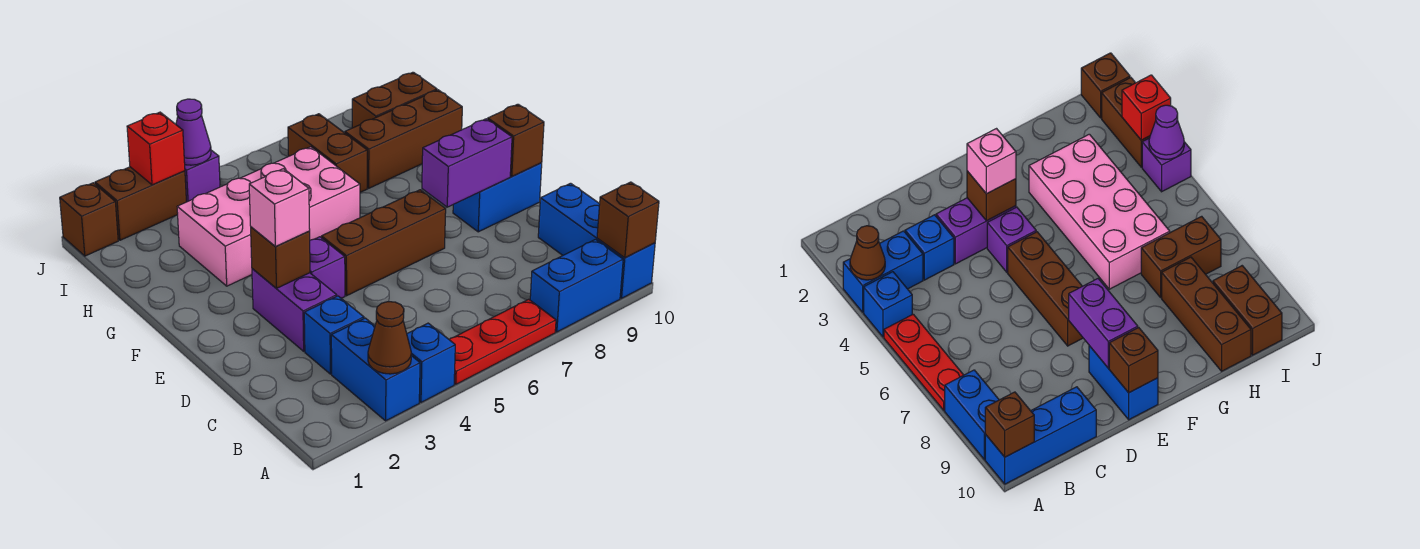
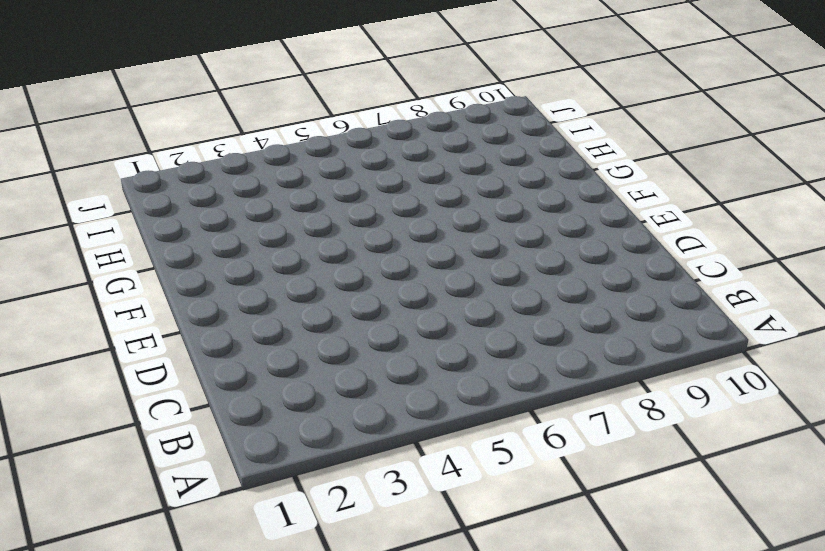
none -> blue 1x2 brick [331,318,420,421]
none -> blue 1x1 brick [407,323,455,402]
none -> red 1x3 plate [449,299,556,384]

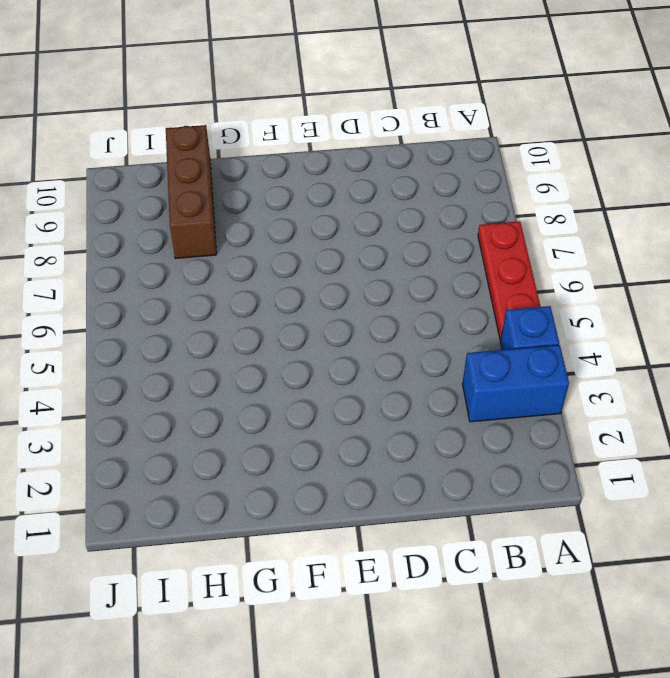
none -> blue 1x2 brick [530,239,623,332]
none -> blue 1x3 brick [538,183,655,298]
none -> blue 1x1 brick [304,296,364,374]

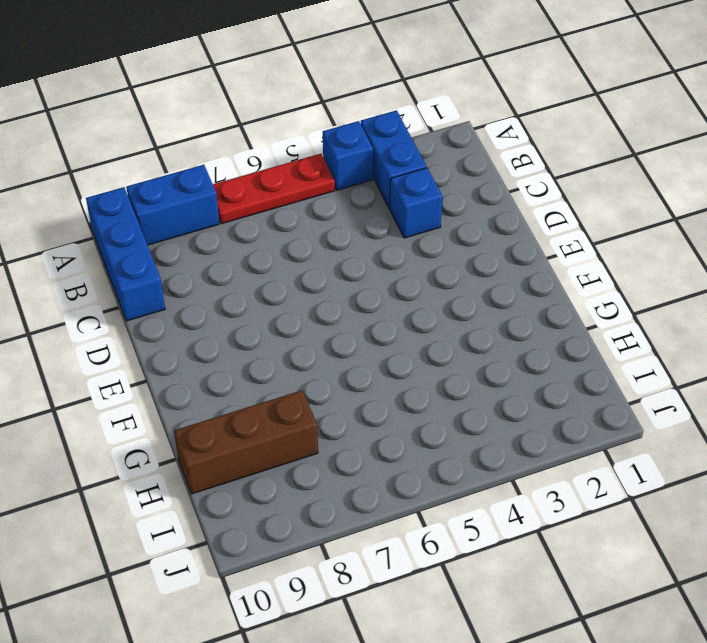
none -> purple 1x2 brick [252,269,337,351]
none -> purple 1x1 brick [310,237,345,298]
none -> brown 1x3 brick [321,190,446,296]

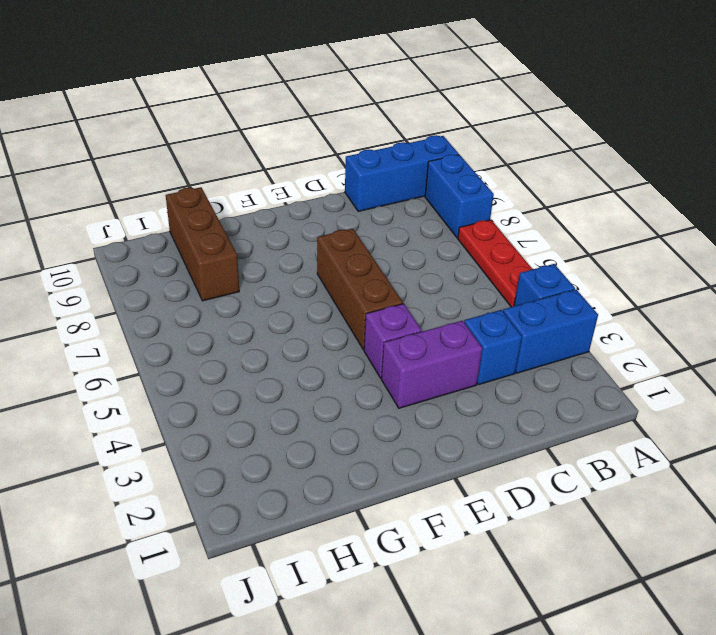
none -> blue 1x2 brick [453,163,542,232]
none -> pink 2x4 brick [177,147,360,286]
none -> brown 1x2 brick [288,114,367,192]

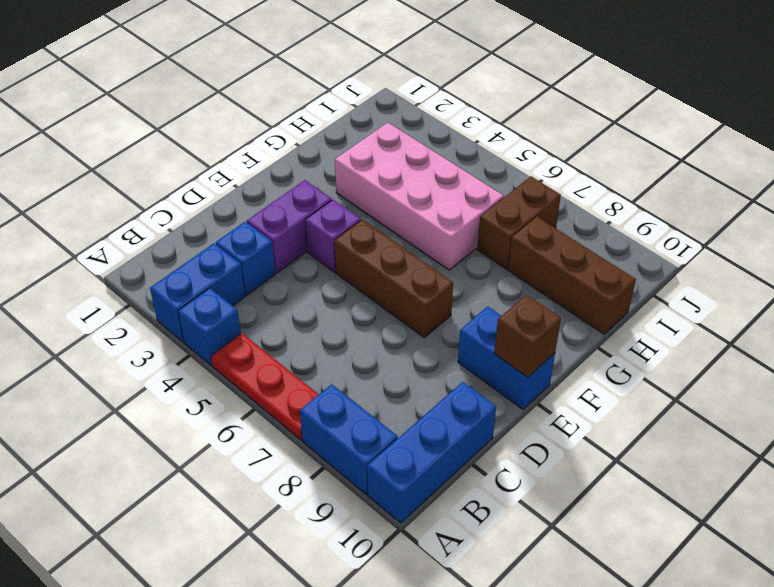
none -> brown 1x2 brick [352,72,437,128]
none -> brown 1x1 brick [60,183,118,256]
none -> brown 1x2 brick [95,167,186,240]

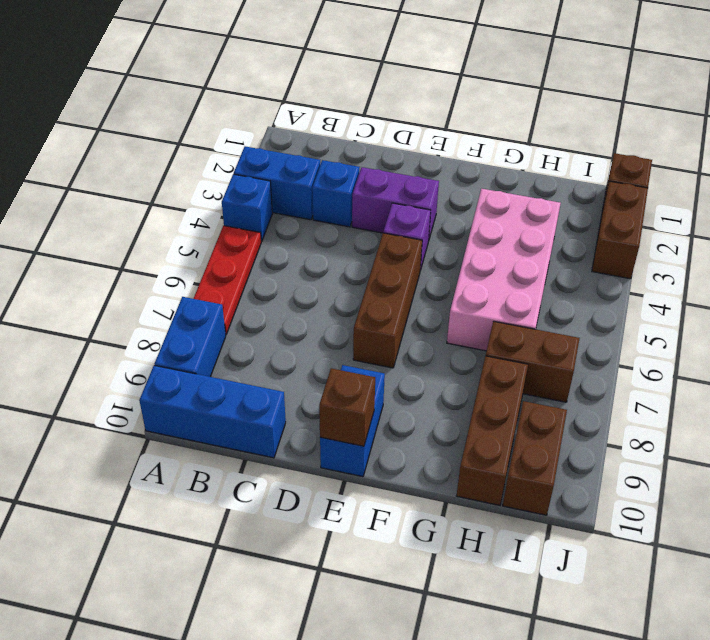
none -> purple 1x1 brick [185,150,220,202]
none -> brown 1x1 cone [368,302,411,374]
none -> brown 1x1 brick [597,182,659,258]

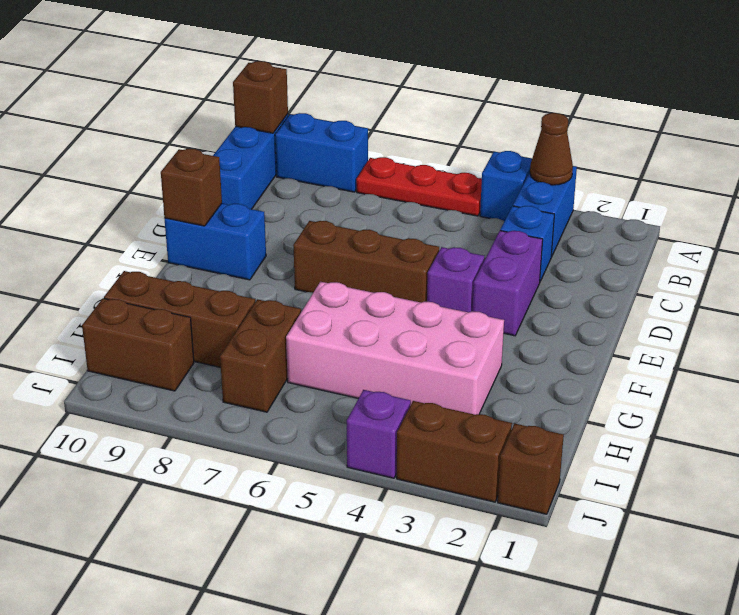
none -> brown 1x1 brick [251,227,310,288]
none -> purple 1x2 brick [422,119,512,207]
none -> red 1x1 brick [127,112,185,185]

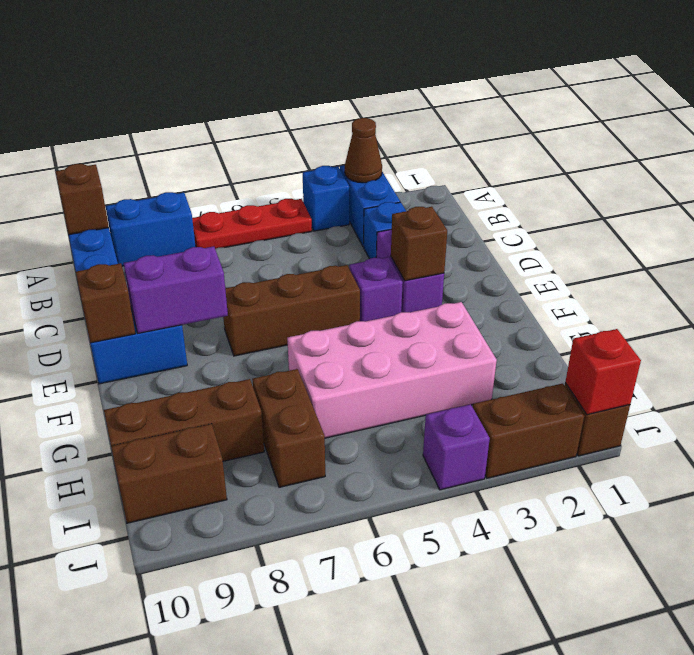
red 1x1 brick [565,329,641,415] -> red 1x1 brick moved to [127,112,185,185]
none -> purple 1x1 cone [176,99,211,165]
none -> pink 1x1 brick [249,169,310,246]

